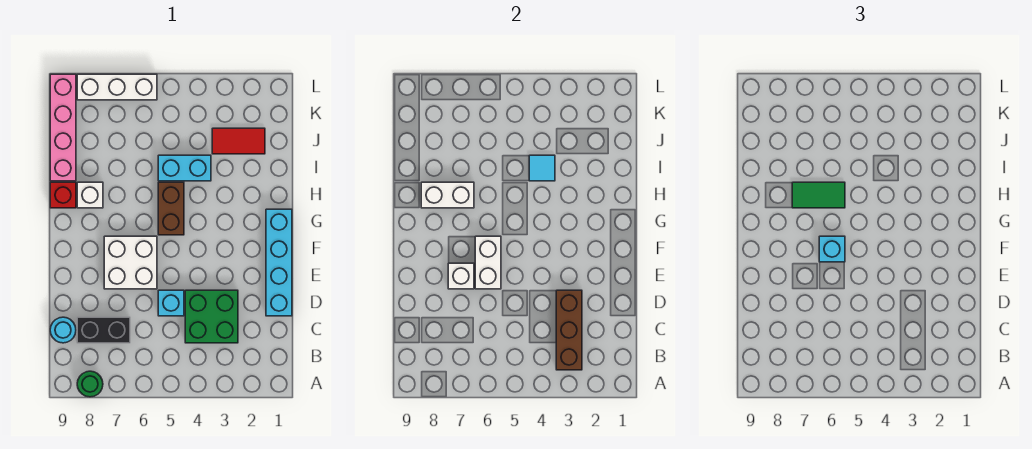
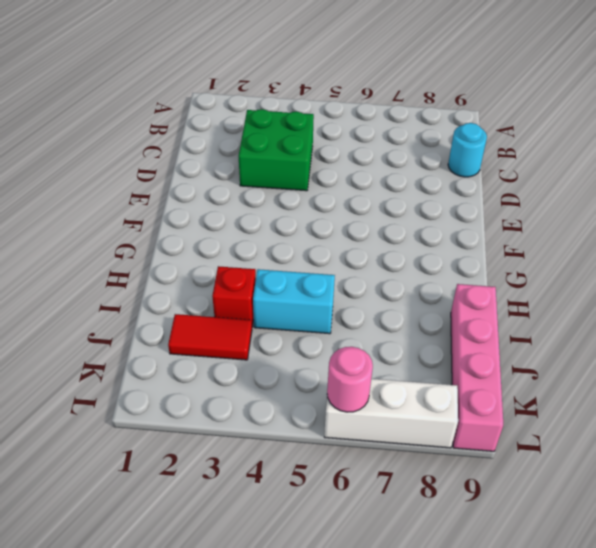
red 1x1 brick [212,266,256,326] -> red 1x1 brick moved to [50,182,76,208]
pink 1x1 round brick [327,347,373,412] -> none
none -> green 1x1 round brick [77,371,103,397]
none -> black 1x2 brick [77,317,130,343]
none -> cyan 1x4 brick [266,209,292,316]

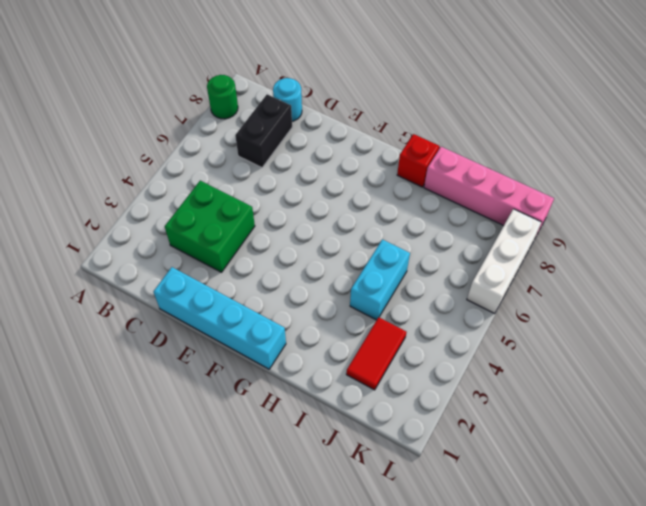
none -> cyan 1x1 brick [158,290,184,316]
none -> white 2x2 brick [104,236,157,289]
none -> brown 1x2 brick [158,182,184,235]

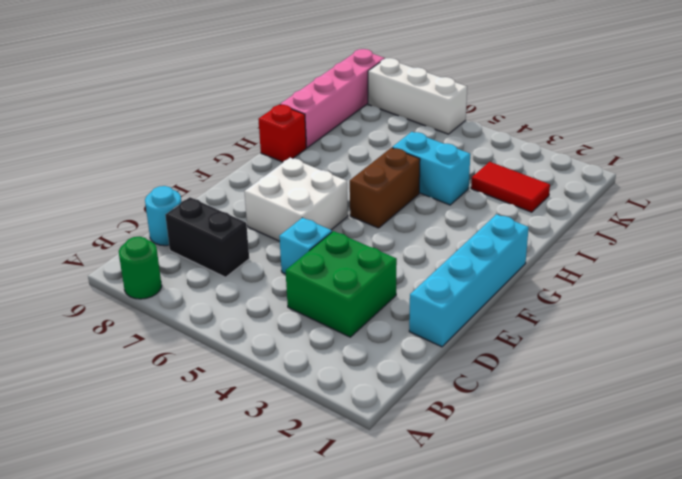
none -> white 1x1 brick [77,182,103,208]
none -> brown 1x3 brick [556,290,582,370]
none -> white 1x2 brick [475,236,501,289]

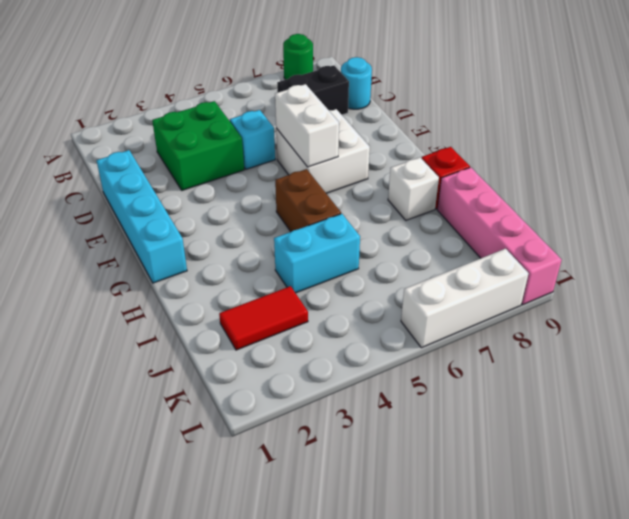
none -> brown 1x3 brick [556,290,582,370]
none -> white 1x1 brick [448,263,474,289]
none -> white 1x2 brick [421,182,474,208]

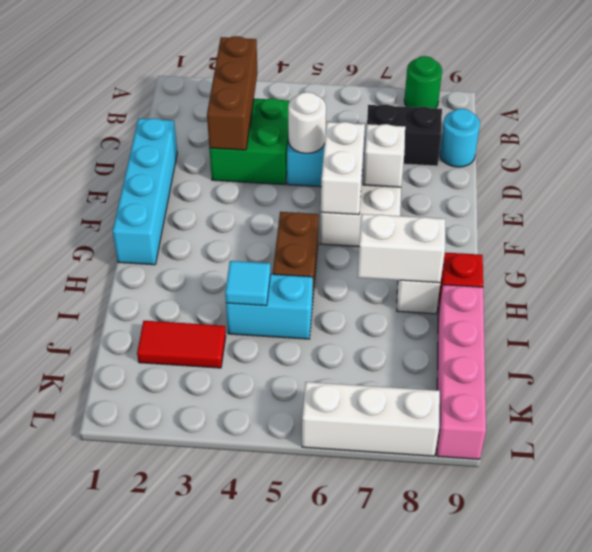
white 1x1 round brick [288,92,326,153] -> none
none -> cyan 1x1 brick [819,236,845,262]
none -> green 1x2 tile [792,182,845,208]

